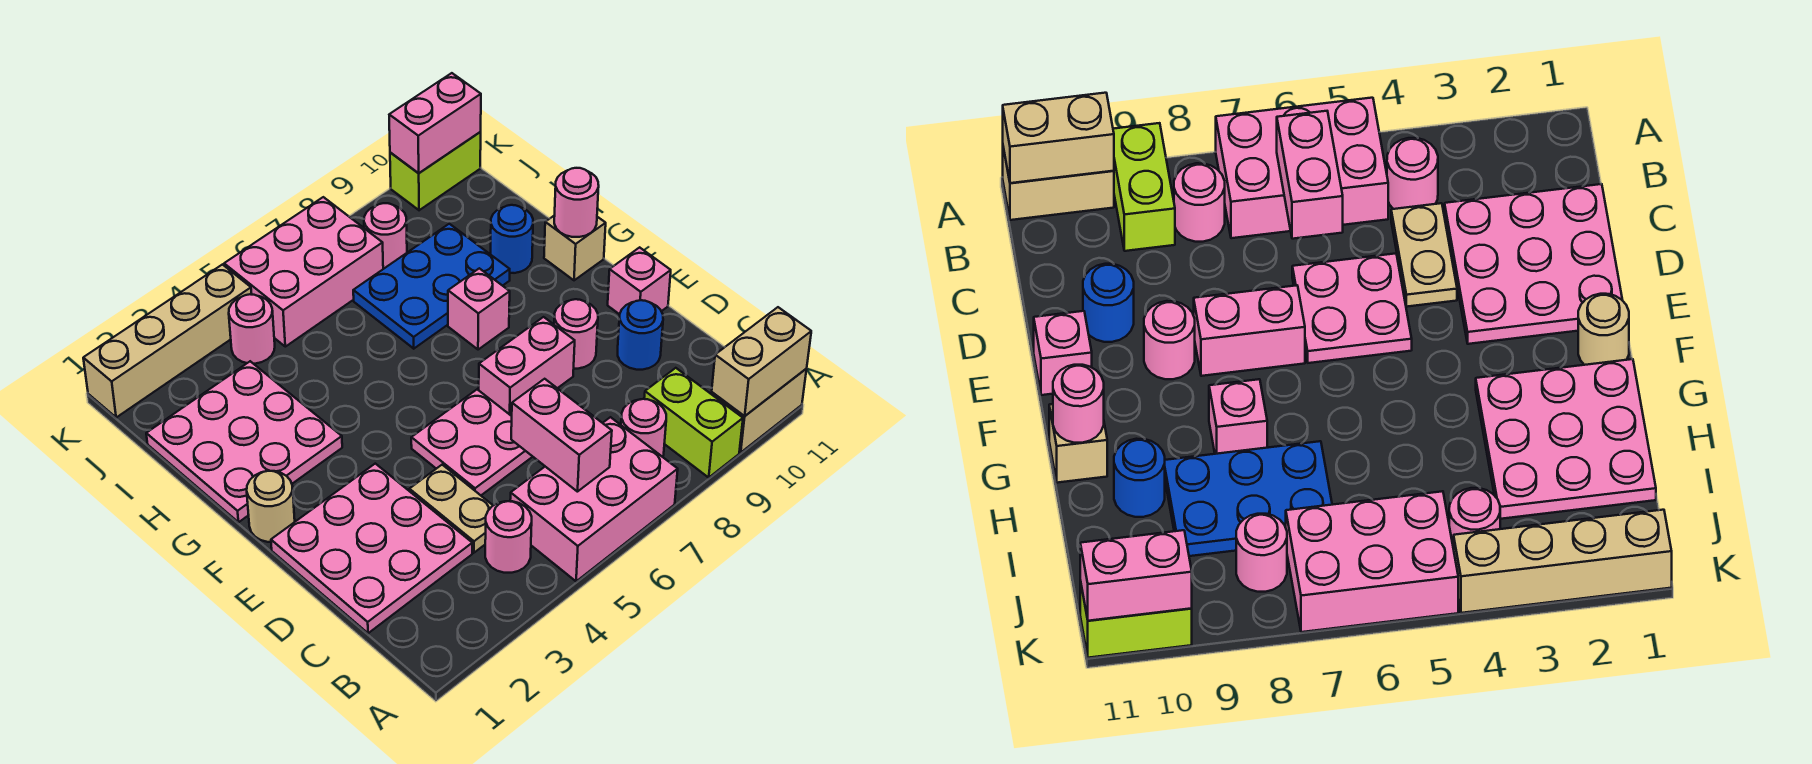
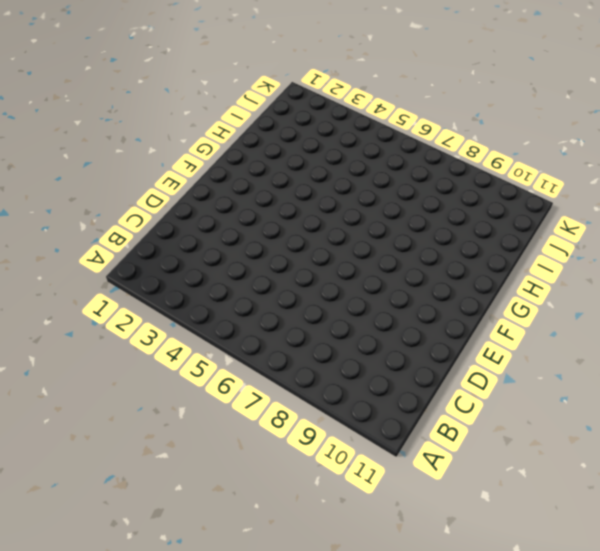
none -> pink 2x3 brick [510,417,678,581]
none -> lime 1x2 brick [644,368,743,477]
none -> tan 1x2 brick [711,369,807,452]

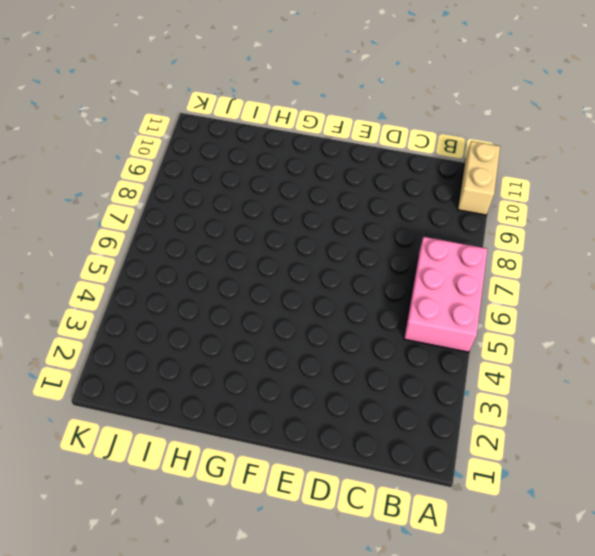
none -> lime 1x2 brick [644,368,743,477]
none -> pink 1x1 round brick [485,501,532,573]
none -> pink 1x1 round brick [621,399,666,457]

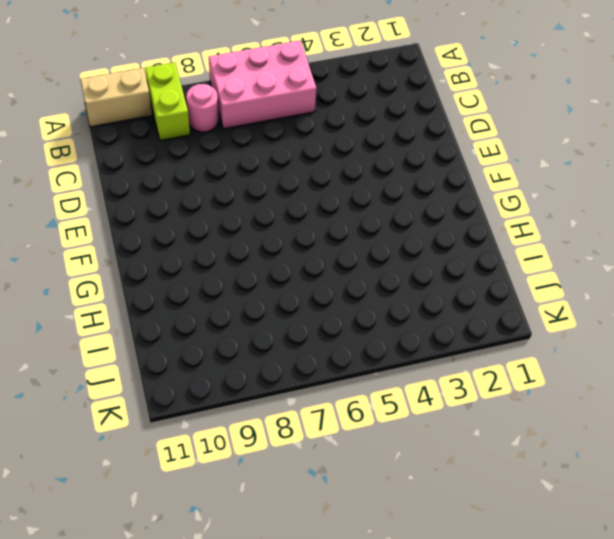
none -> pink 1x1 round brick [485,501,532,573]
none -> pink 3x3 plate [271,464,472,633]
none -> tan 1x2 plate [409,465,493,553]

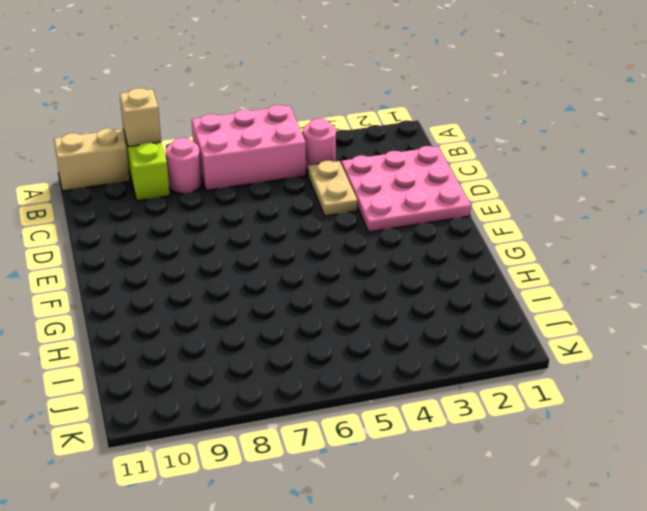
tan 1x1 brick [120,88,161,147] -> tan 1x1 brick moved to [544,215,606,280]
none -> pink 2x2 plate [411,389,533,495]
none -> blue 1x1 round brick [618,300,663,370]
none -> pink 1x2 brick [479,317,575,416]

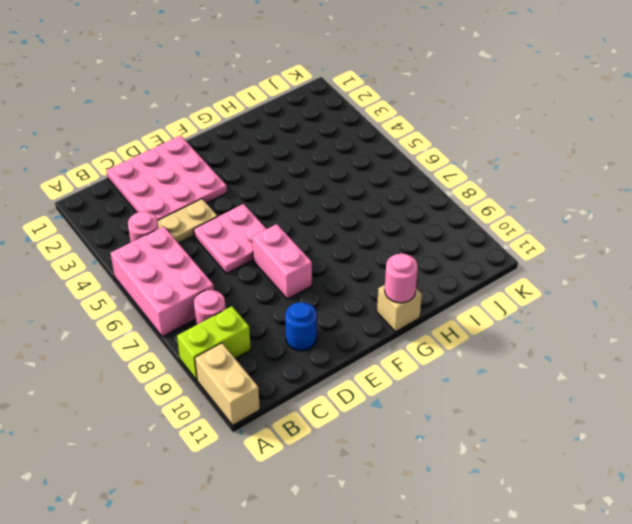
none -> pink 1x1 round brick [554,299,598,369]
none -> pink 1x1 brick [608,247,671,314]
none -> tan 1x1 round brick [247,471,295,542]

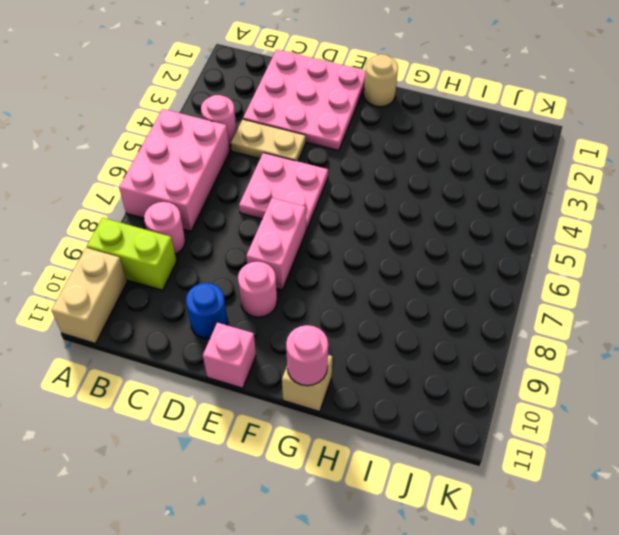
none -> pink 3x3 plate [146,361,342,522]
none -> pink 1x1 brick [448,268,510,350]
none -> blue 2x3 plate [353,224,510,349]

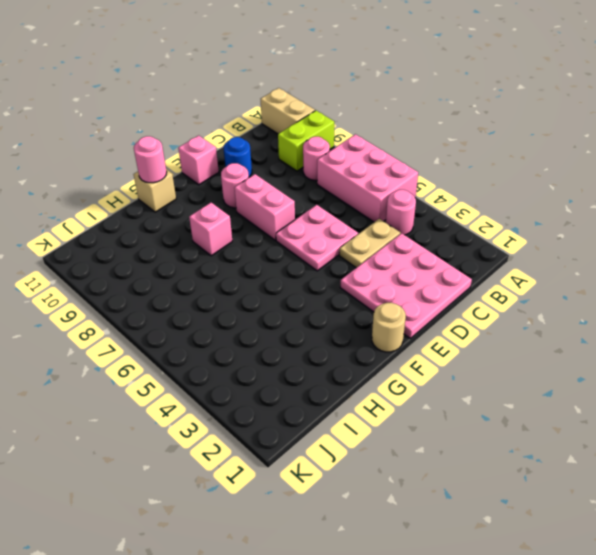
none -> pink 3x3 plate [146,361,342,522]
none -> blue 2x3 plate [353,224,510,349]
none -> blue 1x1 round brick [491,205,533,273]

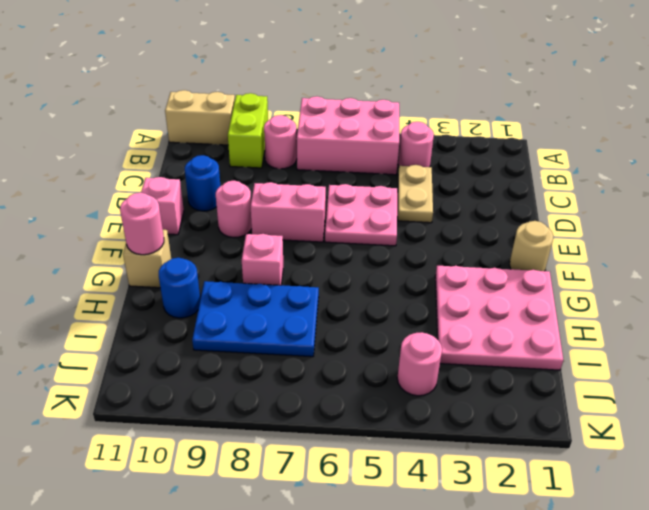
none -> pink 3x3 plate [271,464,472,633]
none -> pink 2x3 brick [224,197,383,347]
none -> pink 1x1 round brick [364,203,407,269]

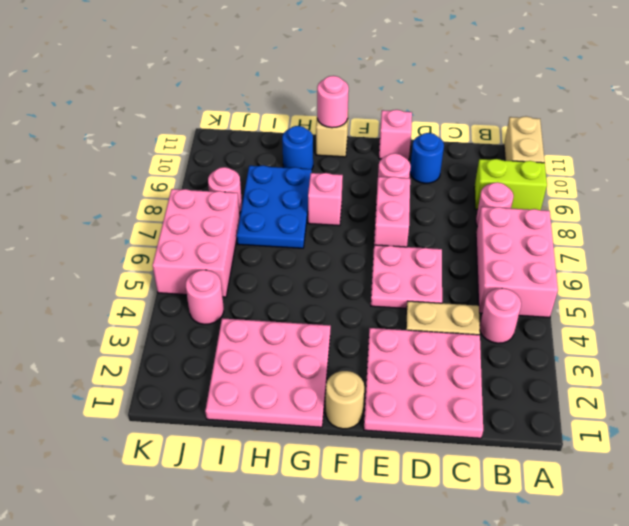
none -> tan 1x4 brick [83,265,252,418]
none -> lime 1x2 brick [390,132,481,210]
none -> tan 1x2 brick [712,307,811,416]

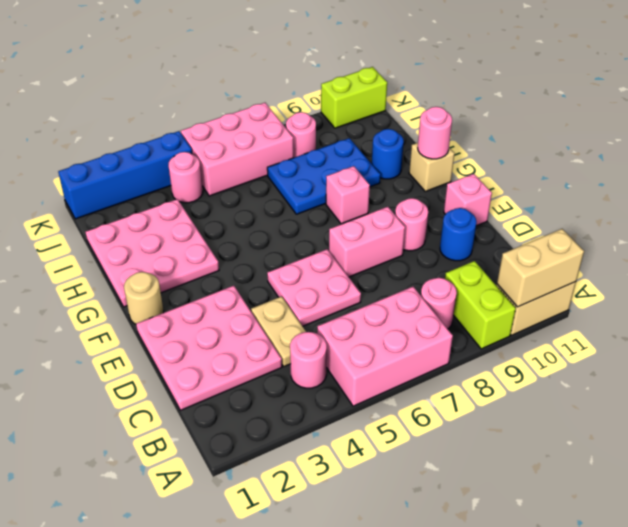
blue 1x4 brick [58,131,192,219] -> tan 1x4 brick [83,265,252,418]
none -> pink 1x2 brick [511,379,612,492]
none -> pink 1x2 brick [389,73,481,173]

